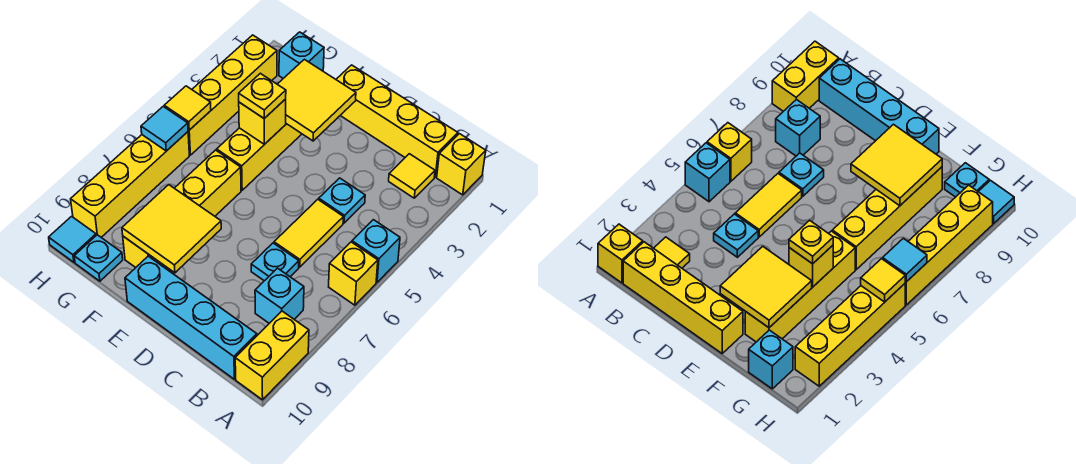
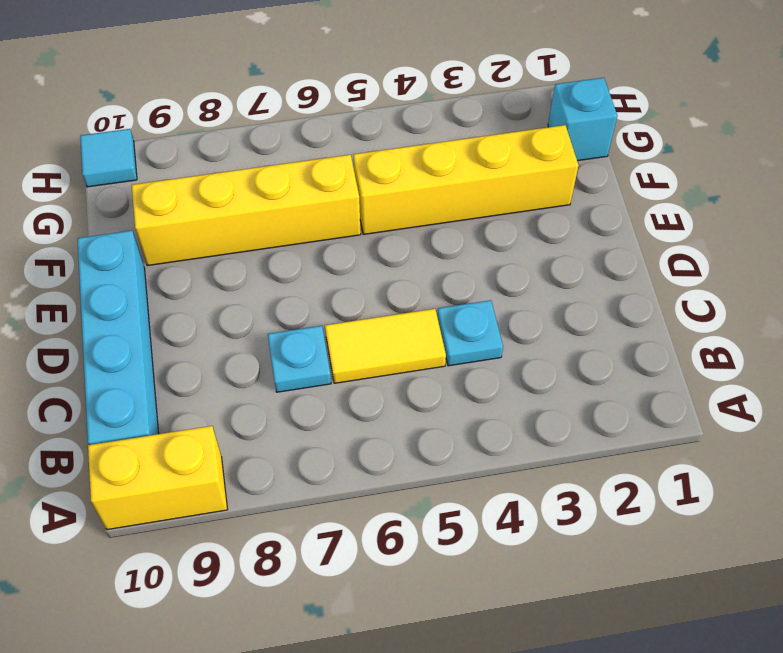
none -> yellow 1x1 brick [437,134,486,195]
none -> cyan 1x1 brick [352,220,400,282]
none -> yellow 1x1 brick [329,242,378,305]

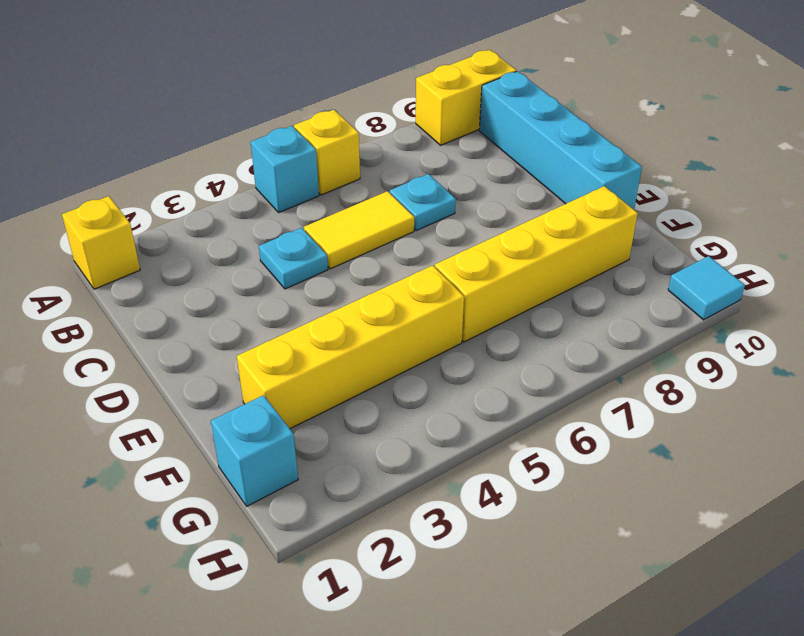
none -> yellow 1x4 brick [336,65,458,177]
none -> yellow 1x1 tile [389,154,435,198]
none -> cyan 1x1 brick [255,268,304,323]

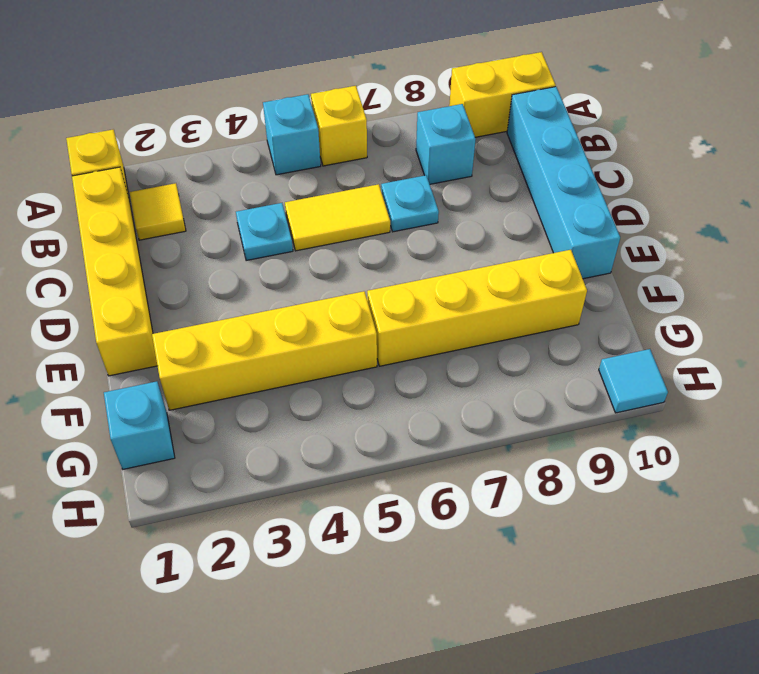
none -> cyan 1x1 plate [74,235,123,281]
none -> yellow 1x4 brick [188,35,277,155]
none -> yellow 1x4 brick [71,132,189,237]

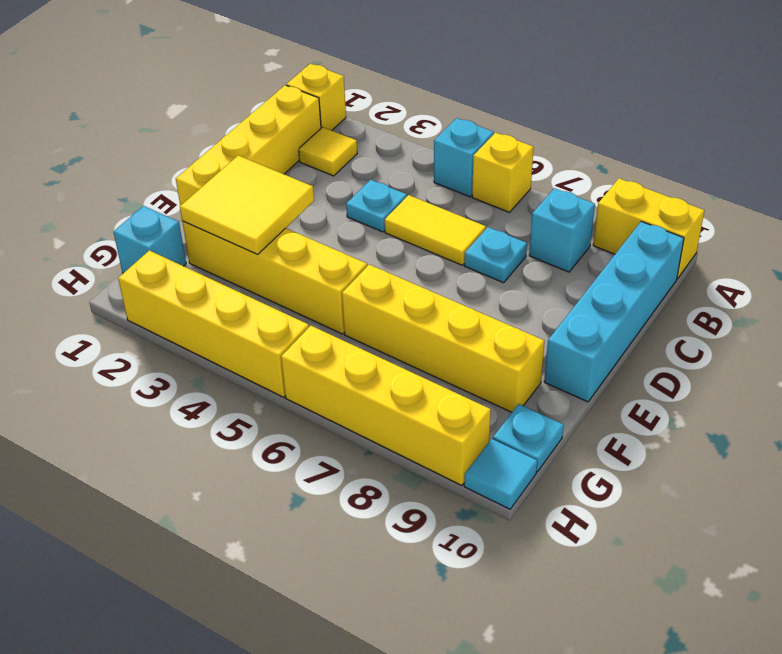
none -> yellow 2x2 tile [122,185,221,273]
none -> yellow 1x1 brick [239,99,286,144]
none -> yellow 1x1 tile [164,86,211,130]

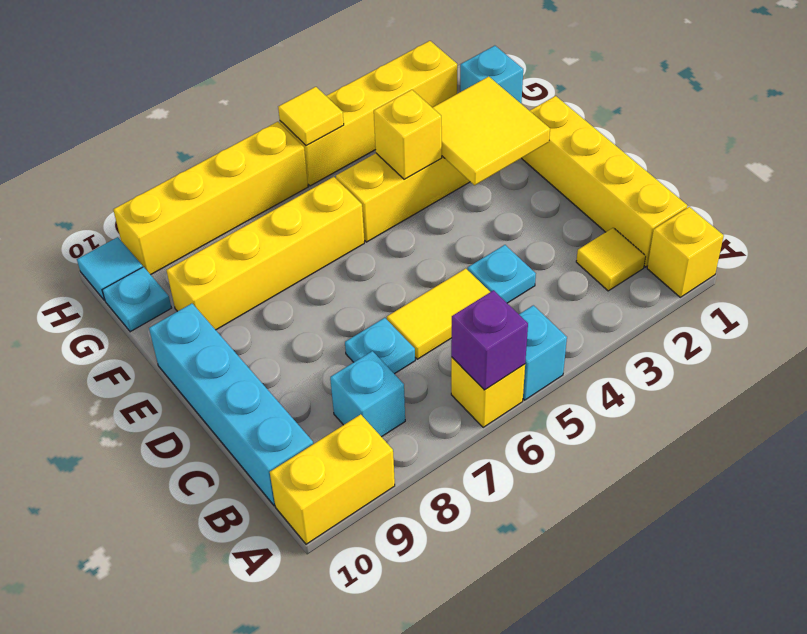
purple 1x1 brick [451,290,528,390] -> none
none -> yellow 2x2 tile [122,185,221,273]
none -> cyan 1x1 tile [141,107,188,151]
none -> yellow 1x1 plate [239,73,286,118]

